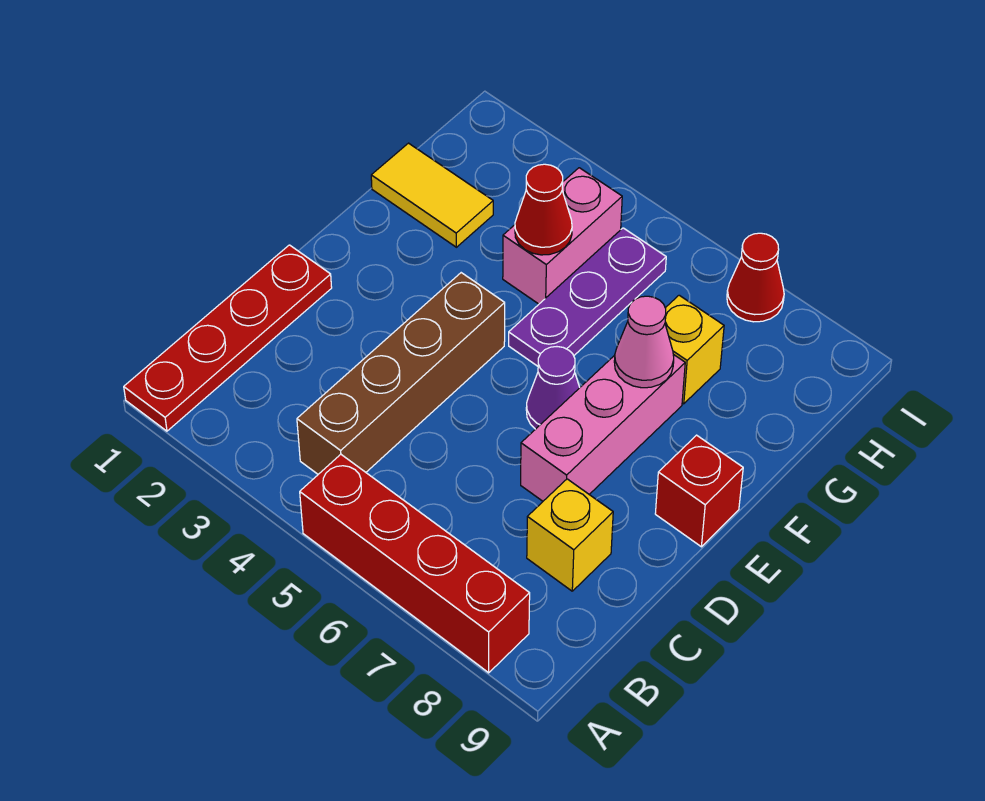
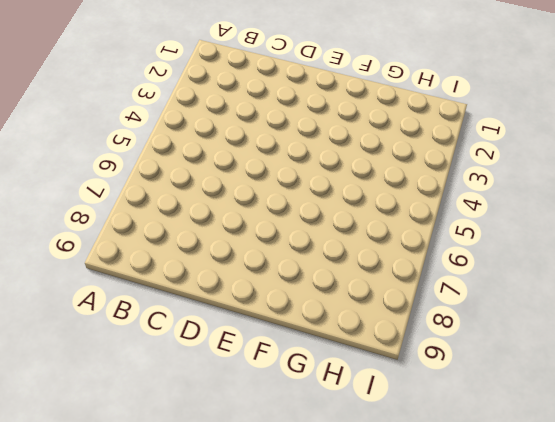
none -> red 1x4 plate [124,245,332,431]
none -> red 1x4 brick [300,454,530,673]
none -> brown 1x4 brick [297,273,505,474]

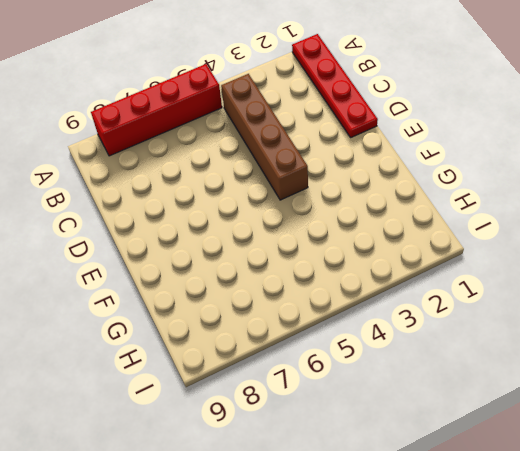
none -> yellow 1x1 brick [527,479,613,591]
none -> pink 1x3 brick [521,354,685,501]
none -> purple 1x1 cone [526,347,580,429]

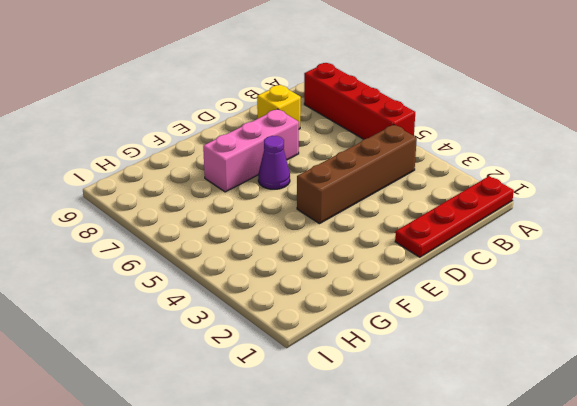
none -> red 1x1 brick [655,435,743,547]
none -> purple 1x3 plate [509,228,666,366]
none -> yellow 1x2 tile [371,143,493,247]

